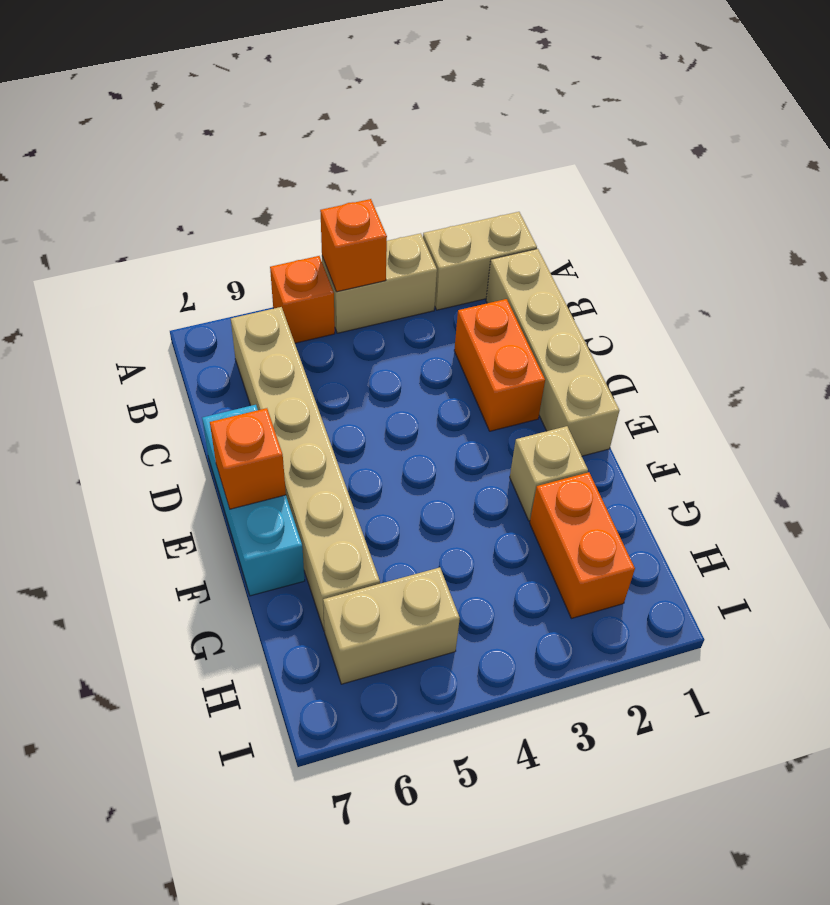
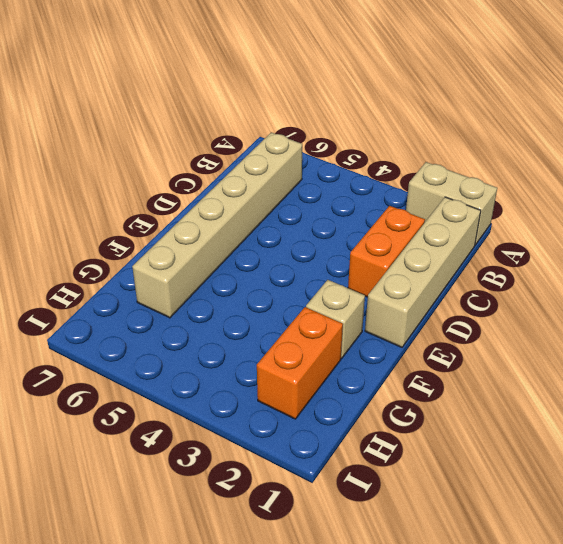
none -> tan 1x2 brick [322,233,437,333]
none -> orange 1x1 brick [270,256,335,343]
none -> cyan 1x3 brick [202,405,305,596]

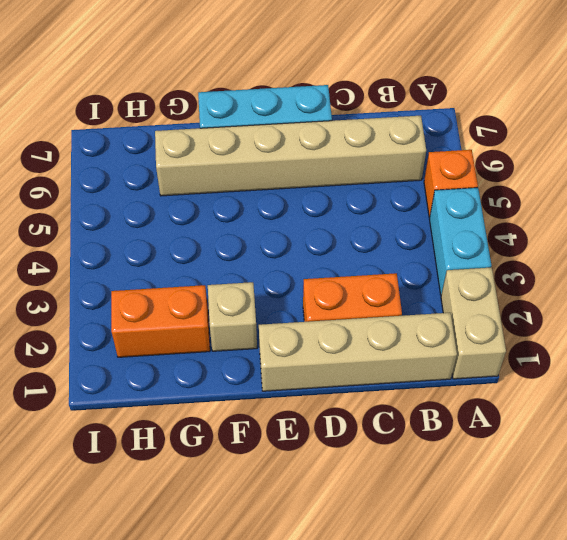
cyan 1x2 brick [429,188,491,295] -> tan 1x2 brick [322,233,437,333]
none -> tan 1x2 brick [323,568,460,684]
none -> orange 1x1 brick [320,199,387,292]
none -> orange 1x1 brick [210,408,286,509]

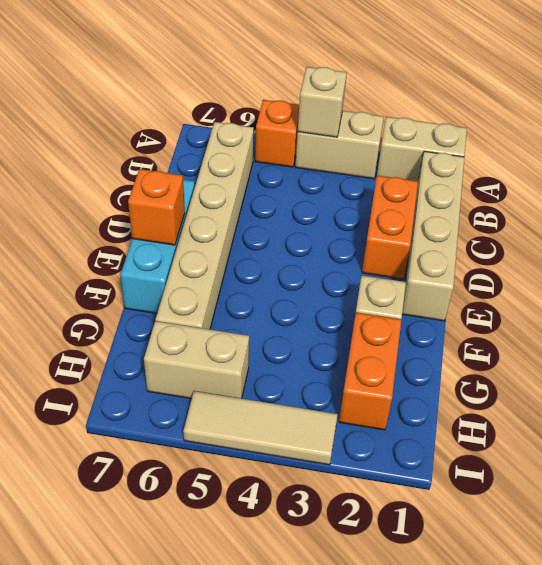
tan 1x1 brick [298,67,347,137] -> orange 1x1 brick [320,199,387,292]
tan 1x3 tile [183,391,338,465] -> none

